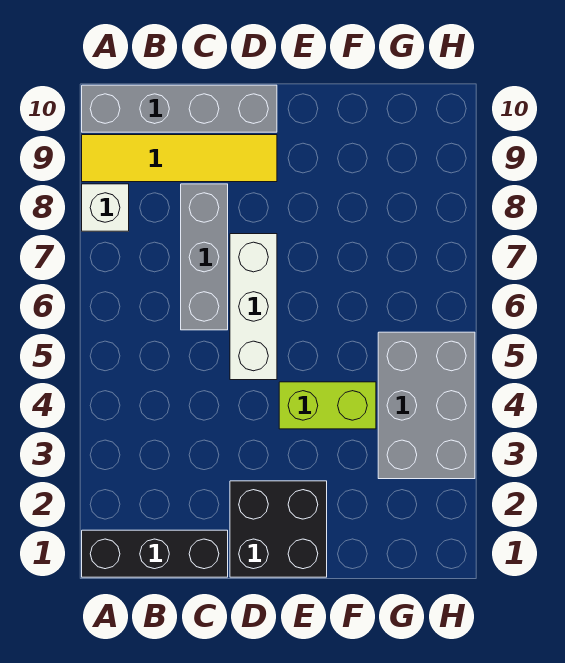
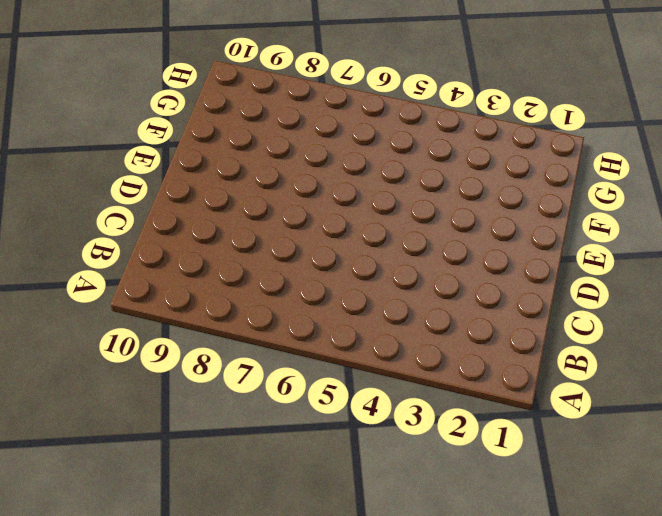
none -> black 1x3 brick [82,530,228,577]
none -> white 1x1 brick [82,184,129,231]

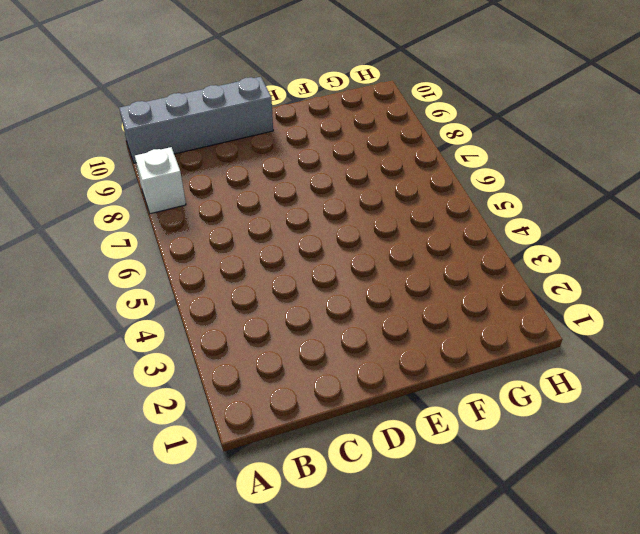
none -> black 1x3 brick [82,530,228,577]
none -> yellow 1x4 tile [82,135,277,182]

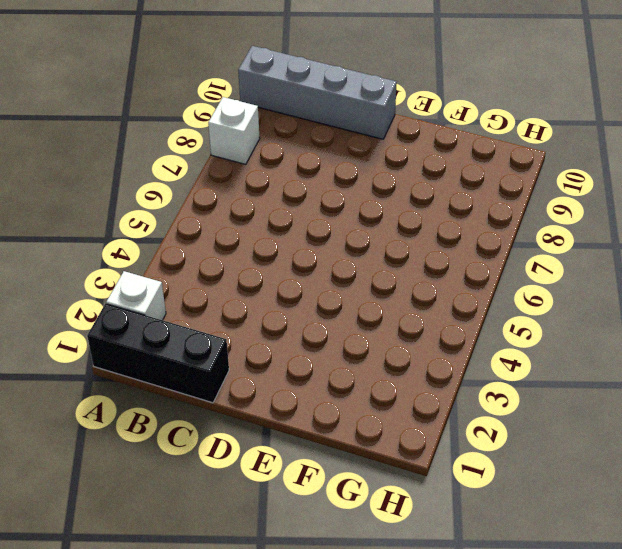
white 1x1 brick [106,271,166,320] -> none
none -> yellow 1x4 tile [82,135,277,182]
none -> grey 1x3 brick [181,184,228,330]

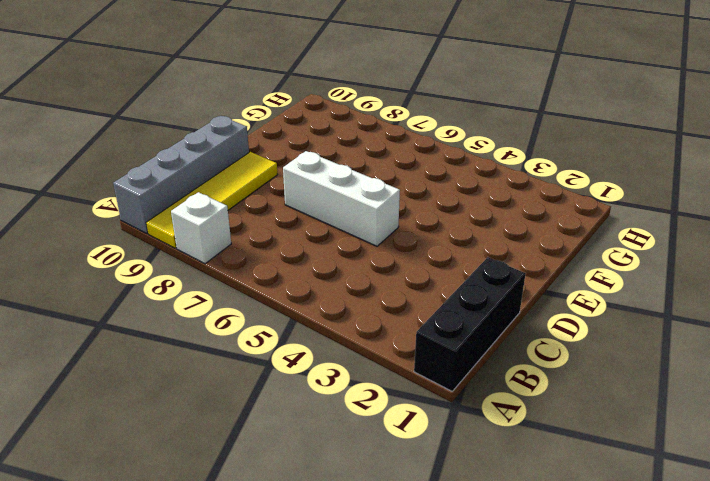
none -> grey 1x3 brick [181,184,228,330]
none -> black 2x2 brick [230,481,327,577]

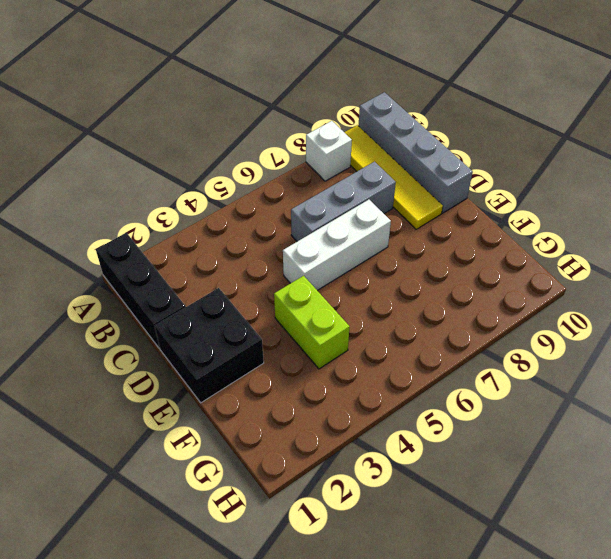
none -> grey 2x3 brick [378,332,475,479]

